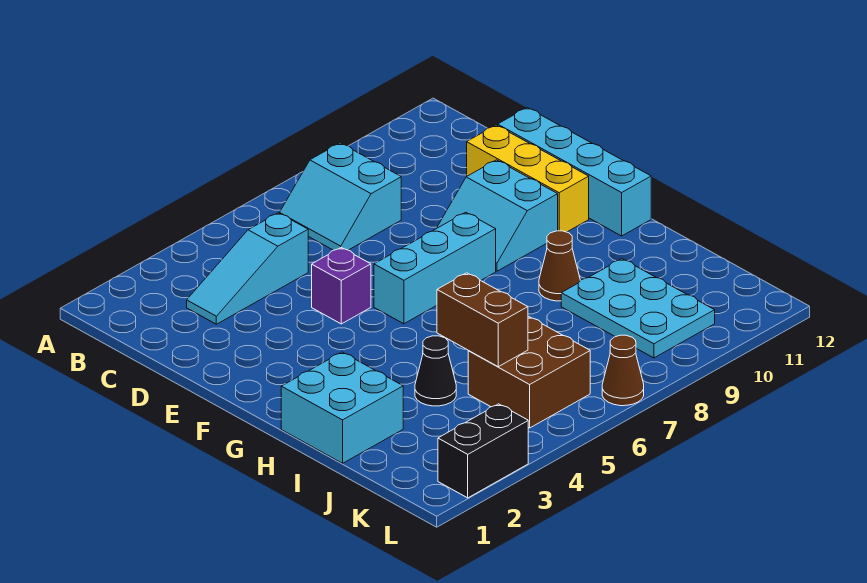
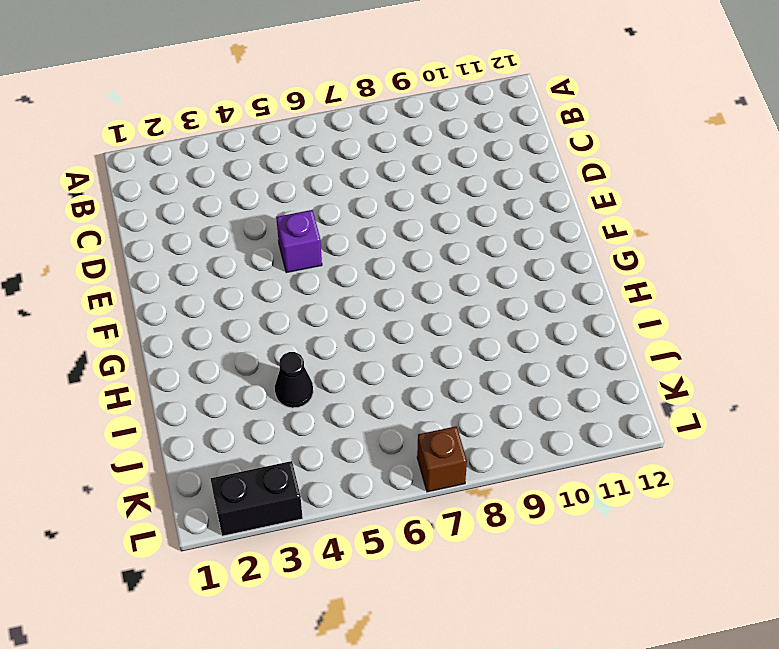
brown 1x1 brick [417,426,467,492] -> brown 1x1 cone [602,335,644,406]
none -> cyan 2x2 slope [280,143,401,250]
none -> cyan 1x3 slope [187,213,308,324]
none -> yellow 1x3 brick [467,125,589,232]

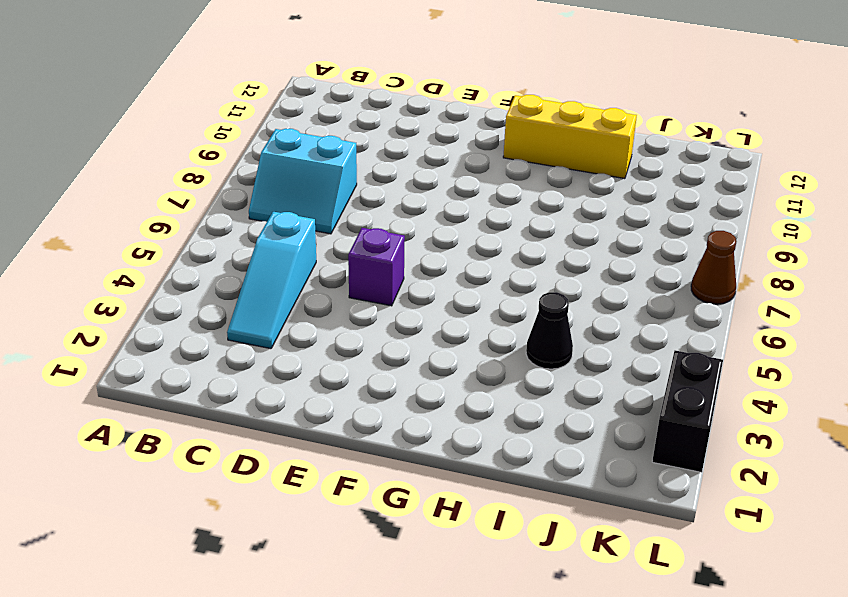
yellow 1x3 brick [503,95,637,179] -> yellow 1x3 brick moved to [467,125,589,232]
none -> cyan 1x4 brick [498,108,651,236]
none -> cyan 2x2 slope [437,160,558,271]
none -> cyan 1x3 brick [374,212,496,324]

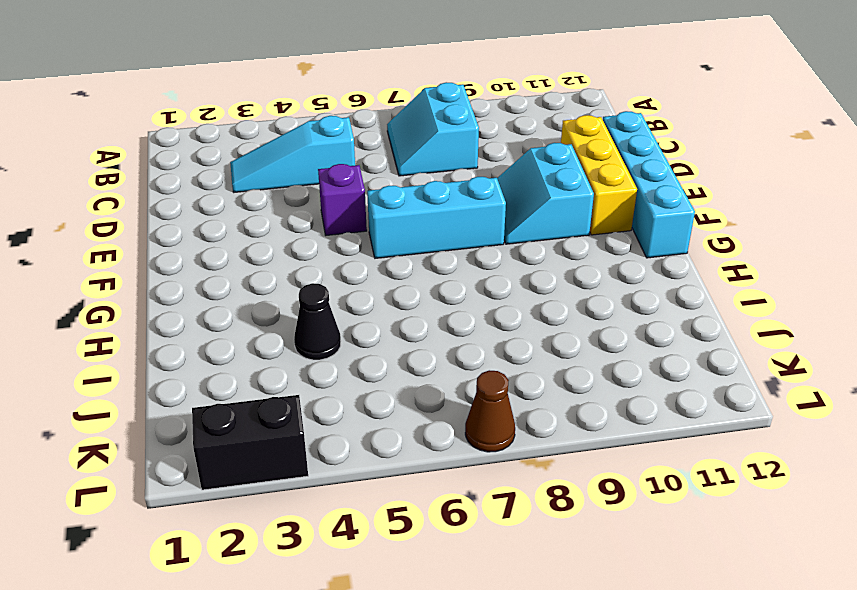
none -> cyan 2x2 brick [281,352,403,463]
none -> brown 1x1 cone [539,231,580,301]
none -> cyan 2x3 plate [561,259,715,358]

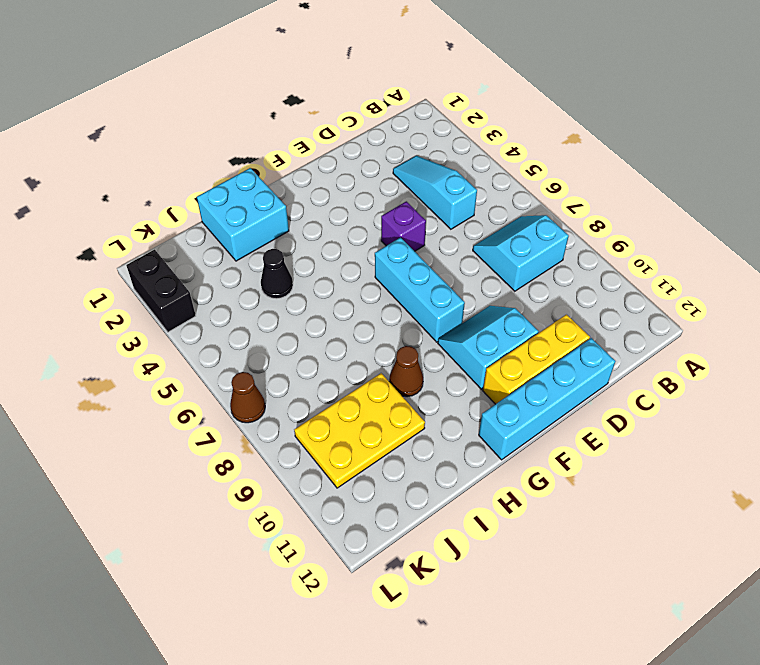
yellow 2x3 plate [294,373,425,488] -> cyan 2x3 plate [561,259,715,358]
none -> brown 2x2 brick [468,317,590,428]
none -> brown 1x2 brick [437,273,528,367]

